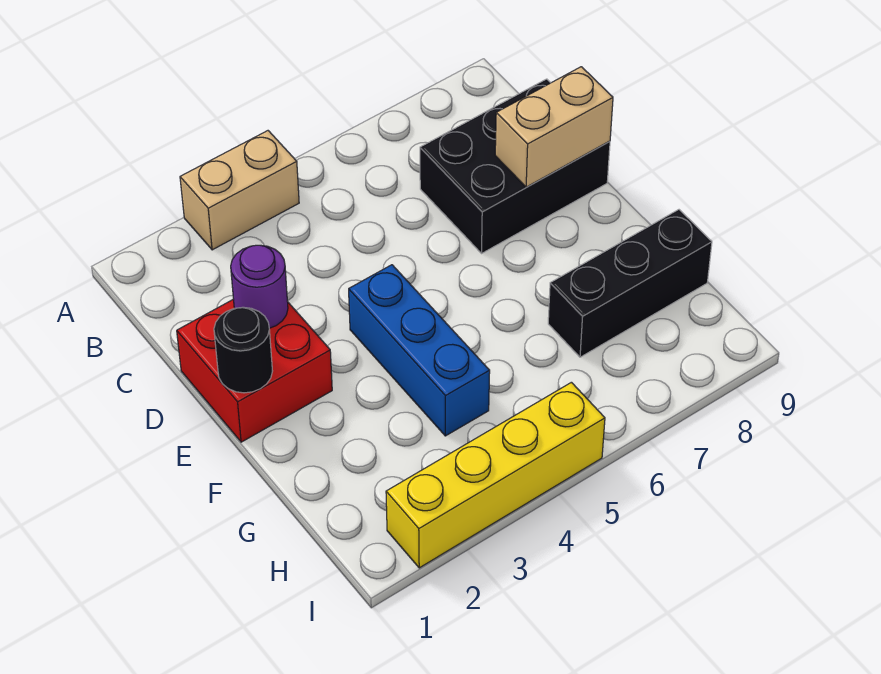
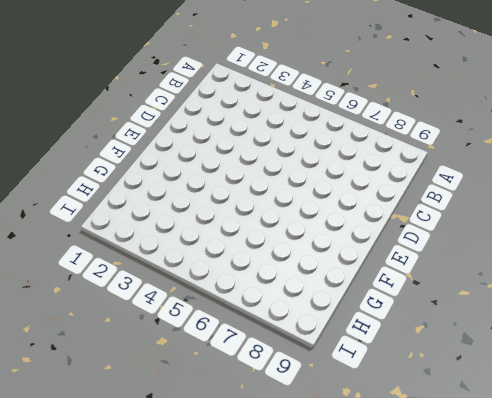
none -> tan 1x2 brick [180,131,299,250]
none -> black 2x3 brick [420,79,610,253]

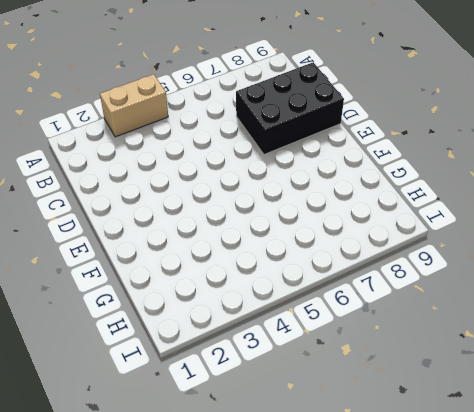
none -> red 2x2 brick [177,299,332,442]
none -> blue 1x3 brick [349,265,490,436]

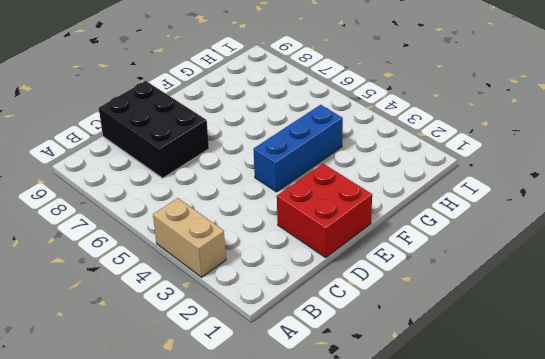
none -> black 1x3 brick [548,210,712,357]
none -> yellow 1x4 brick [386,382,605,568]

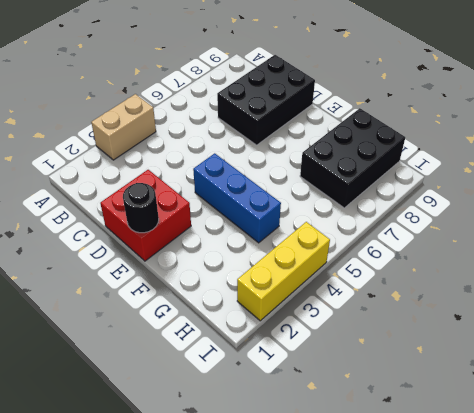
black 2x3 brick [300,108,405,208] -> black 1x3 brick [548,210,712,357]
yellow 1x3 brick [237,222,330,321] -> yellow 1x4 brick [386,382,605,568]
none -> purple 1x1 round brick [231,245,288,328]
none -> tan 1x2 brick [495,67,613,187]

